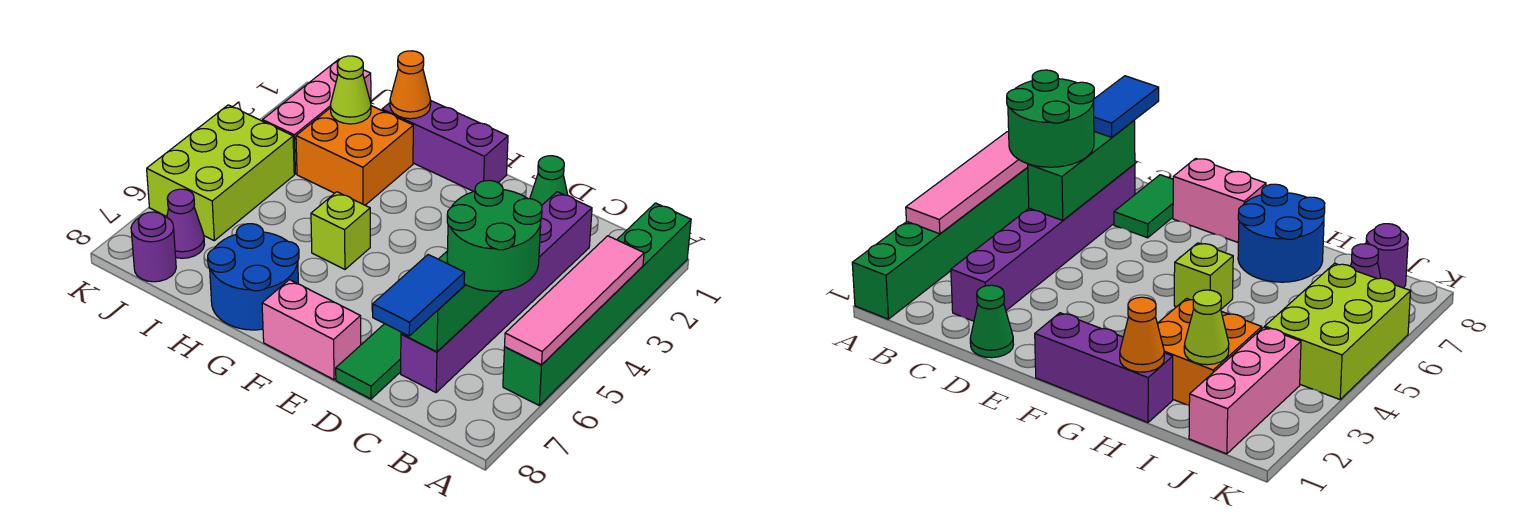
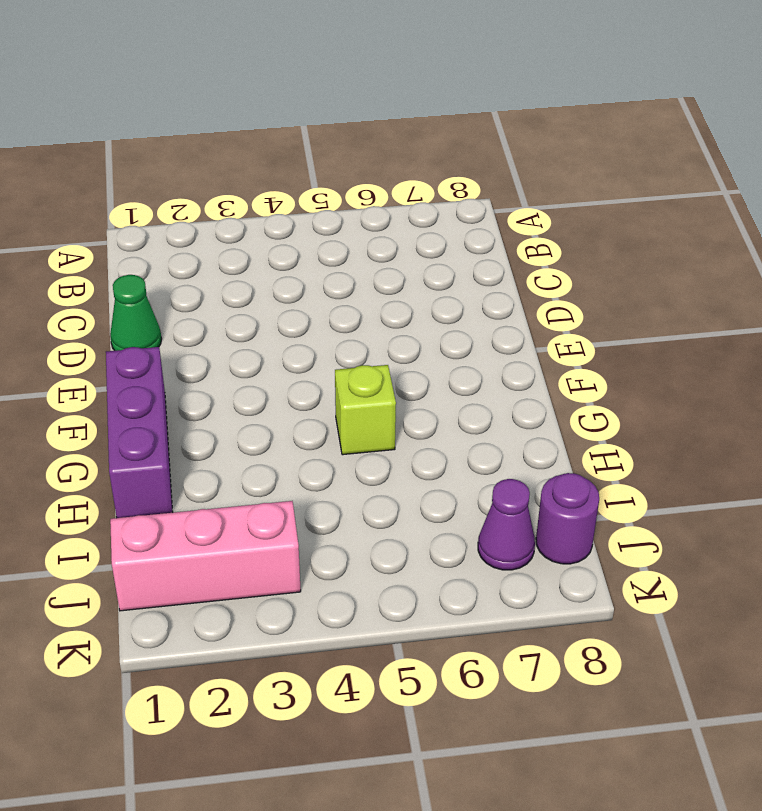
none -> green 1x6 brick [503,203,691,405]
none -> purple 1x6 brick [401,192,592,392]
none -> green 1x2 tile [336,324,401,399]

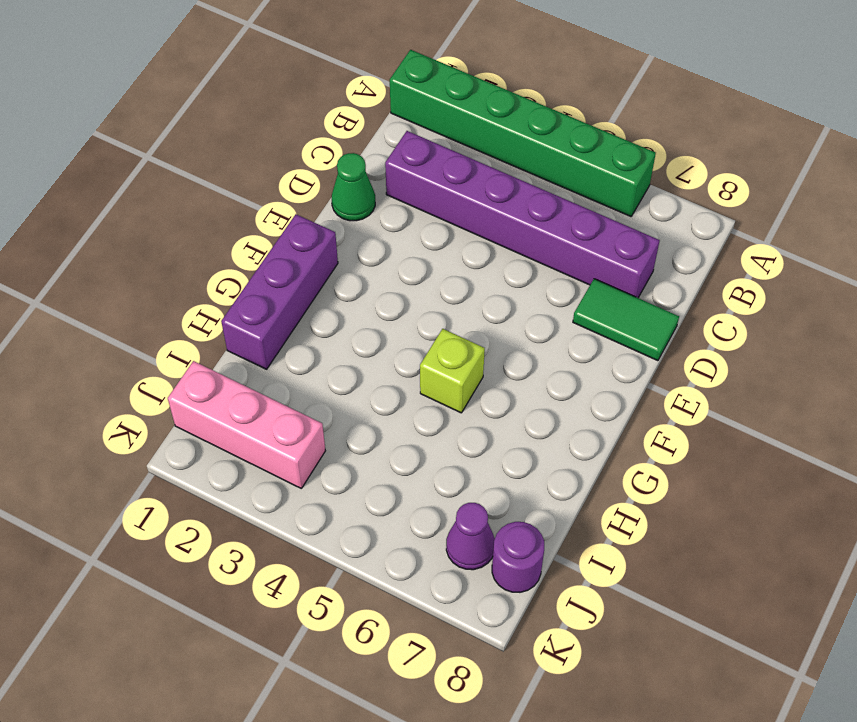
none -> pink 1x2 brick [262,280,361,380]
none -> blue 2x2 round brick [208,224,299,330]
none -> orange 2x2 brick [296,106,413,205]

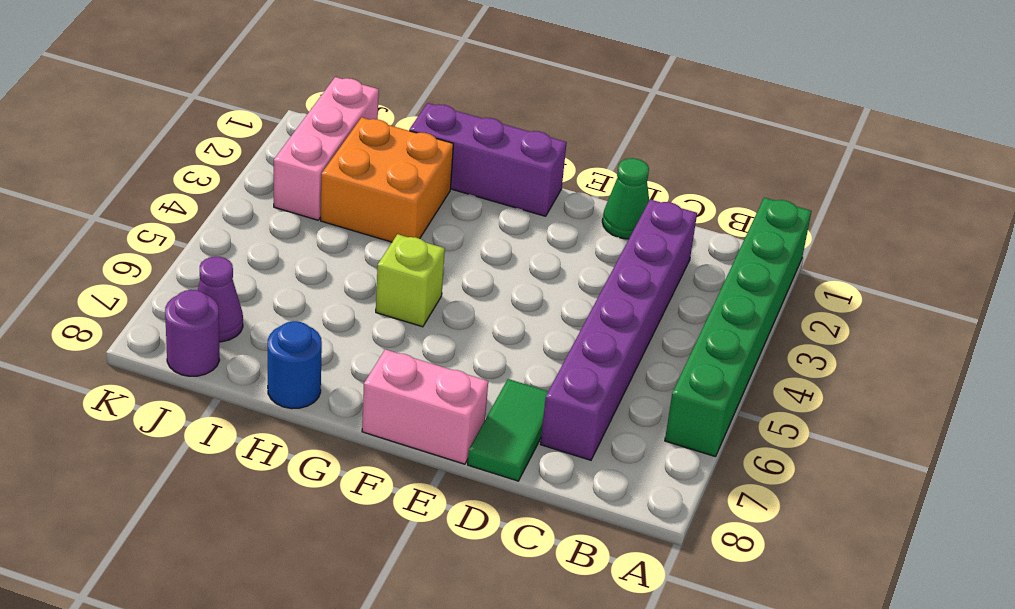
blue 1x1 round brick [268,321,322,409] -> blue 2x2 round brick [208,224,299,330]
none -> lime 2x3 brick [147,105,294,241]
none -> pink 1x4 tile [505,236,644,365]
none -> green 1x3 brick [401,252,502,352]

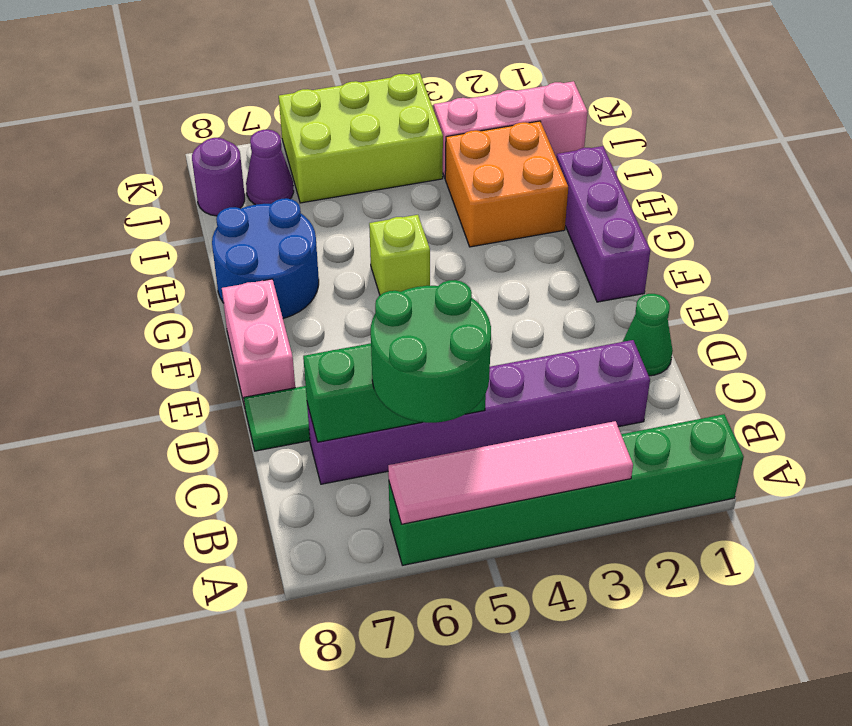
none -> orange 1x1 cone [390,51,431,119]
none -> lime 1x1 cone [330,56,371,124]
none -> blue 1x2 tile [373,255,465,336]

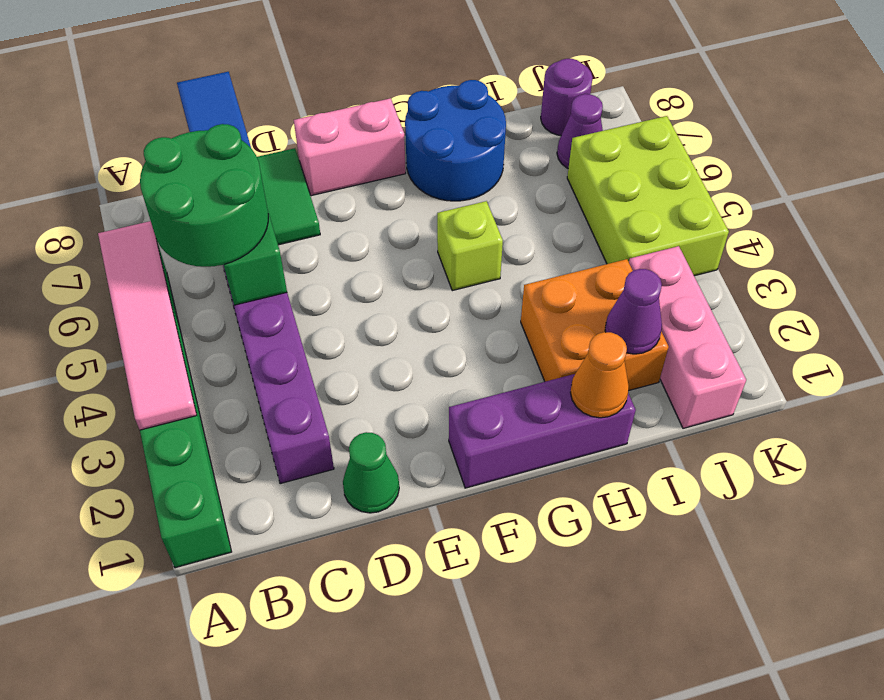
purple 1x1 cone [605,269,662,354] -> lime 1x1 cone [330,56,371,124]

